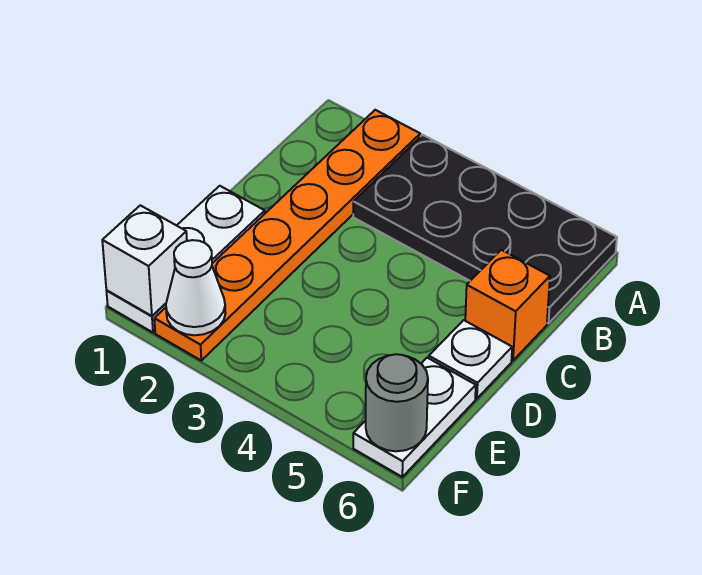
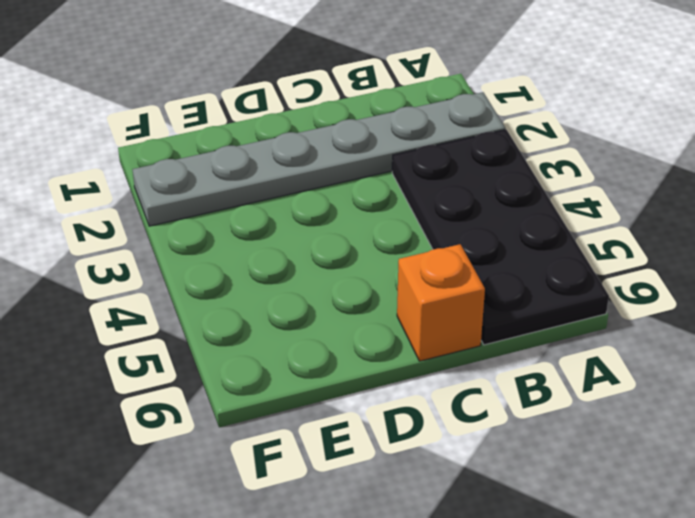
grey 1x6 plate [132,92,505,226] -> orange 1x6 plate [154,110,420,360]
none -> white 1x3 plate [106,186,265,332]
none -> white 1x1 plate [429,320,512,399]

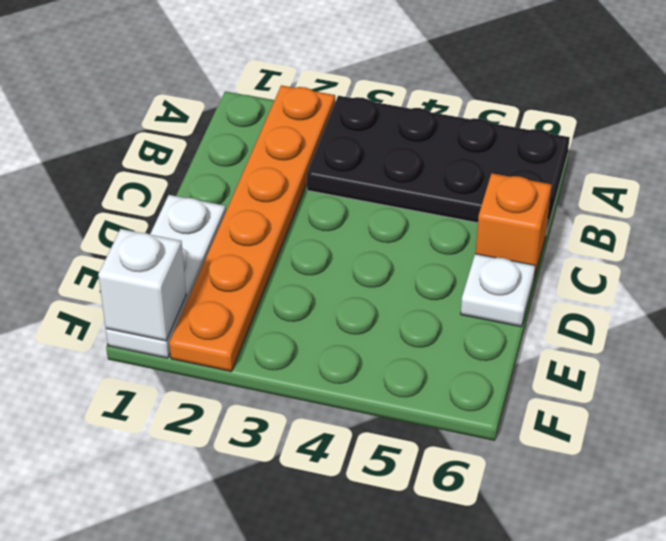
none -> white 1x2 plate [353,358,476,477]
none -> white 1x1 cone [166,240,225,335]

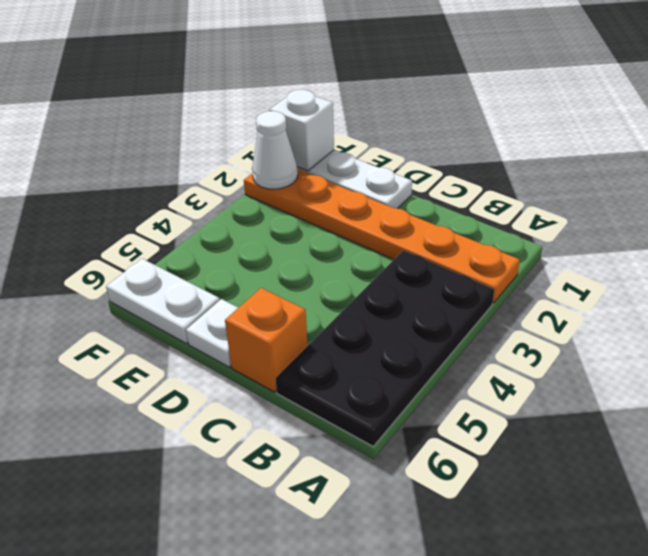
none -> grey 1x1 round brick [366,354,428,451]

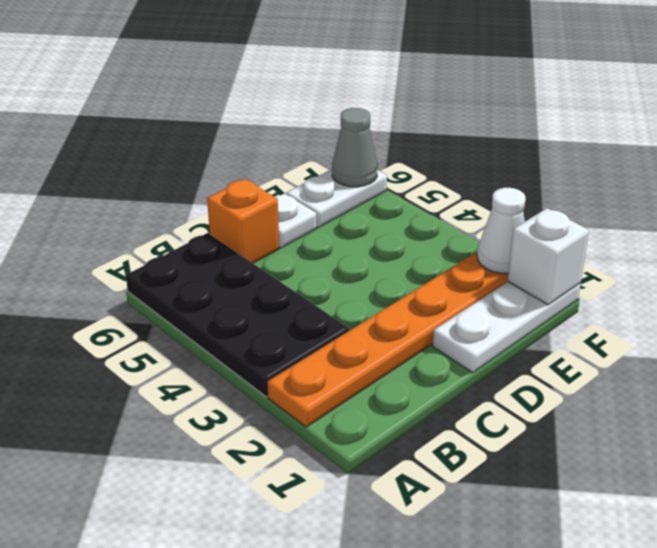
grey 1x1 cone [332,108,378,187] -> grey 1x1 round brick [366,354,428,451]

